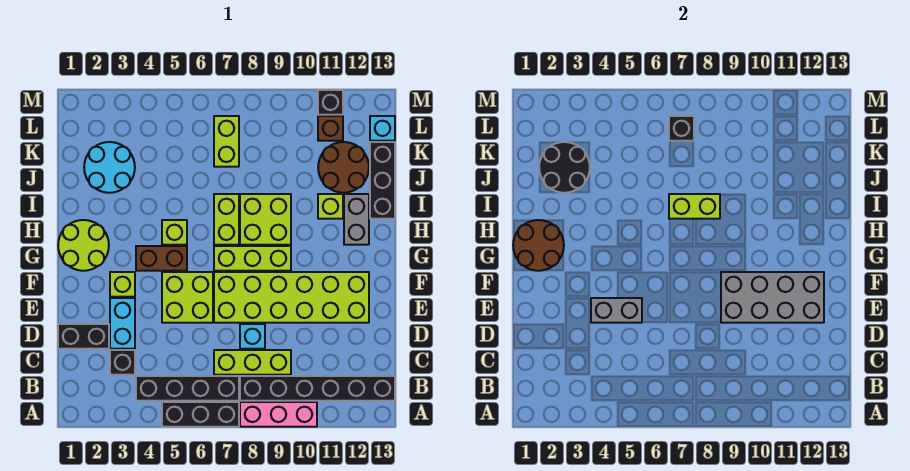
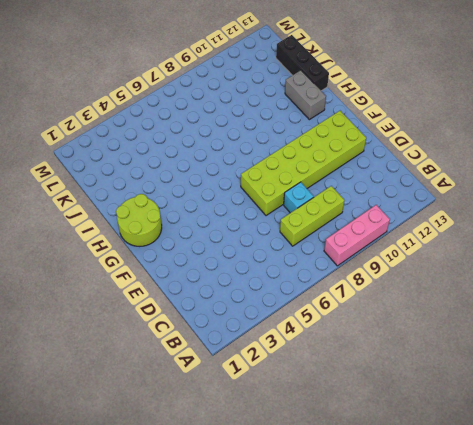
none -> black 1x3 brick [162,402,239,427]
none -> black 1x4 brick [136,376,239,401]
none -> black 1x6 brick [240,376,395,401]
none -> black 1x1 brick [110,350,135,375]

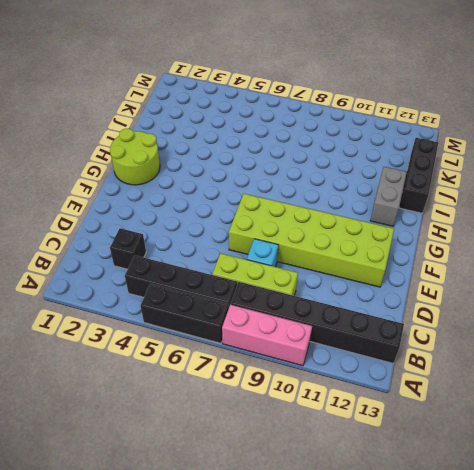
none -> black 1x2 brick [58,324,109,349]
none -> cyan 1x2 brick [110,298,135,349]
none -> lime 2x2 brick [162,272,213,323]
none -> lime 1x1 brick [110,272,135,297]

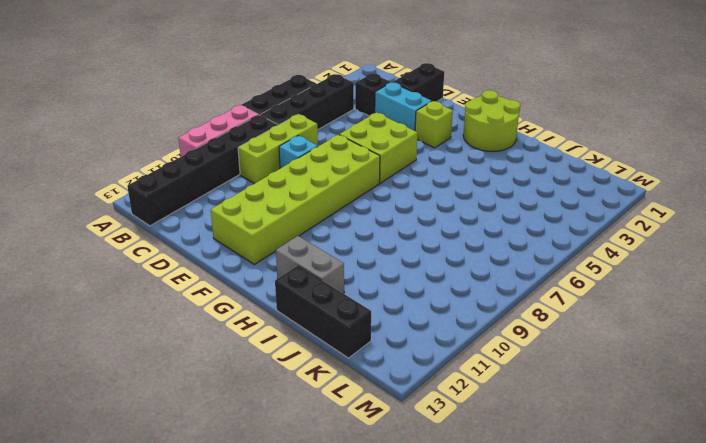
none -> brown 1x2 brick [136,246,187,271]
none -> lime 1x3 brick [214,246,291,271]
none -> lime 1x1 brick [162,220,187,245]
none -> lime 1x2 brick [214,194,239,245]

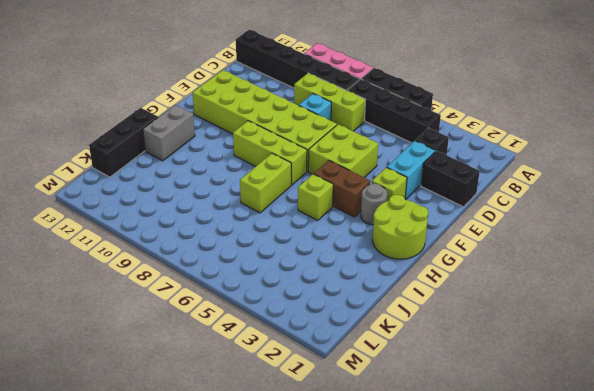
grey 1x1 round brick [361,184,387,225] -> none
none -> lime 2x2 brick [240,194,291,245]
none -> lime 1x1 brick [318,194,343,219]
none -> cyan 2x2 round brick [84,142,135,193]
none -> brown 2x2 round brick [318,142,369,193]

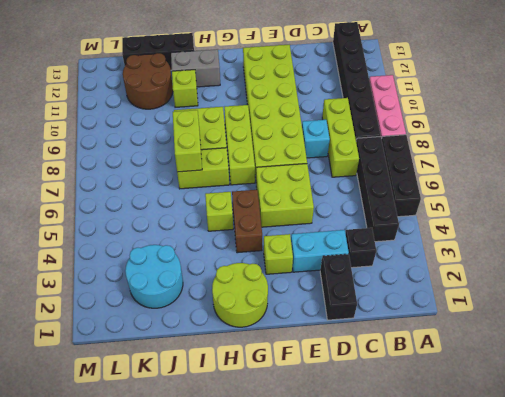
none -> lime 1x2 brick [214,116,239,167]
none -> brown 1x1 brick [318,116,343,141]
none -> cyan 1x1 brick [370,116,395,141]
none -> black 1x1 brick [318,90,343,115]

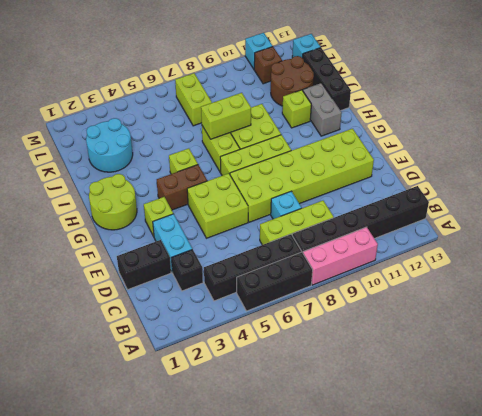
cyan 1x1 brick [245,33,273,69] -> black 1x1 brick [318,90,343,115]
none -> grey 1x2 brick [591,298,642,323]
none -> grey 2x4 brick [721,272,824,323]
none -> brown 2x2 round brick [513,220,564,271]
none -> black 2x2 round brick [539,142,590,193]

